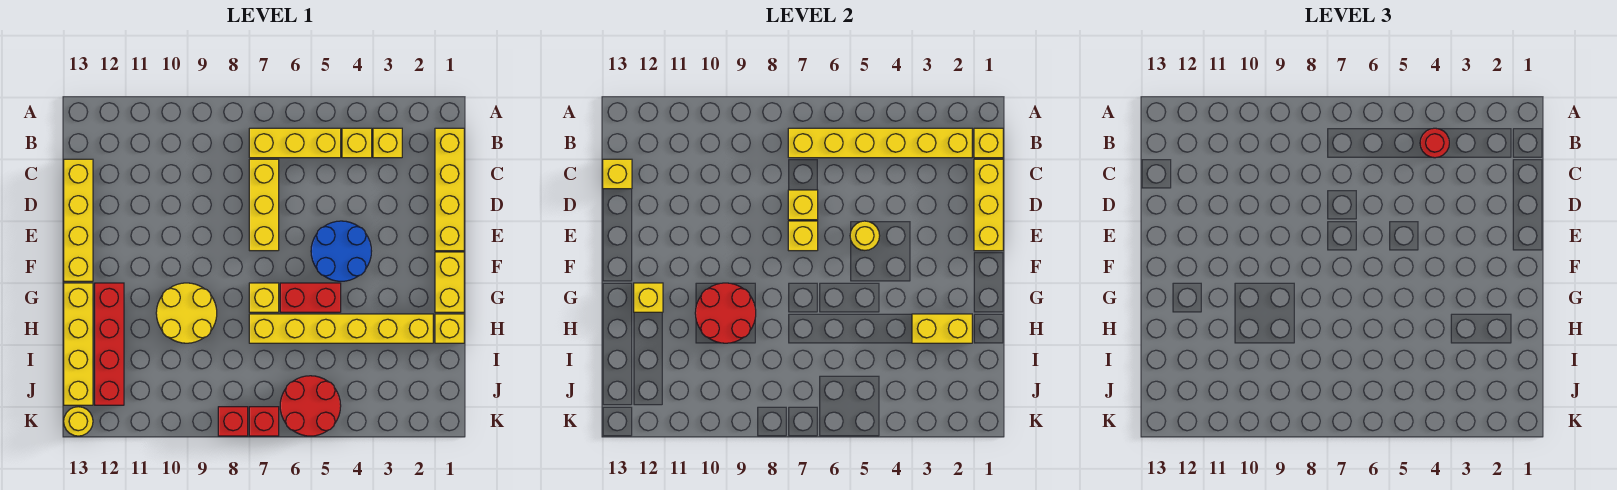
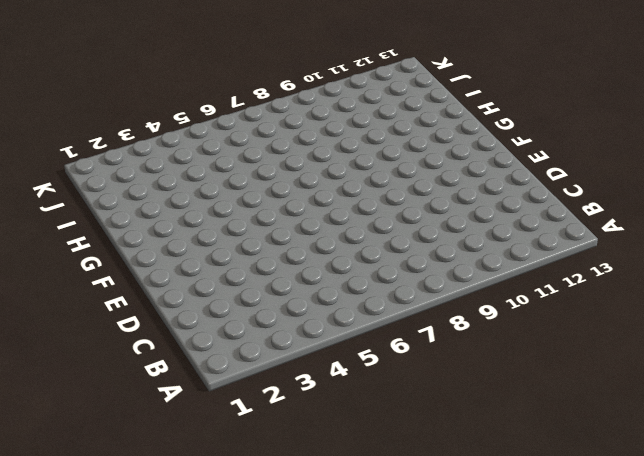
none -> yellow 1x4 brick [435,128,464,251]
none -> yellow 1x1 brick [373,128,402,158]
none -> yellow 1x1 brick [342,128,372,158]
none -> yellow 1x3 brick [249,128,341,158]

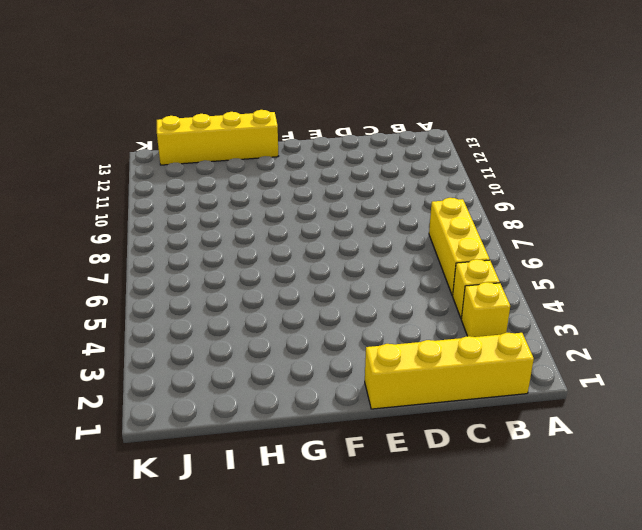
none -> yellow 1x3 brick [249,159,279,251]
none -> yellow 1x4 brick [64,159,93,281]
none -> blue 2x2 round brick [311,221,371,281]
none -> yellow 1x2 brick [435,252,464,312]

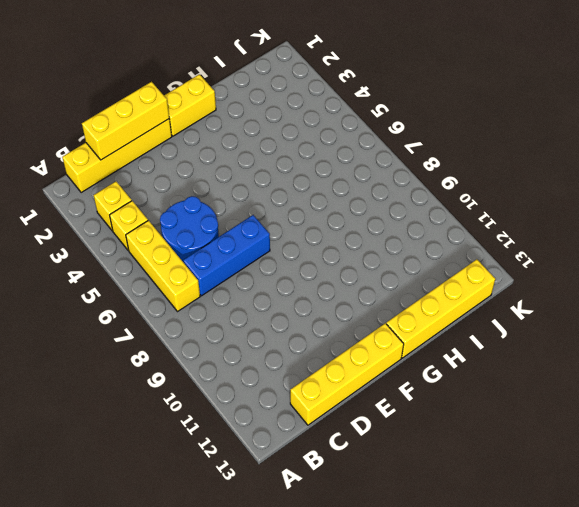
blue 2x2 round brick [160,196,219,261] -> blue 2x2 round brick moved to [311,221,371,281]
blue 1x3 brick [183,215,270,296] -> yellow 1x3 brick [249,159,279,251]
none -> red 1x2 brick [280,283,341,312]
none -> yellow 1x1 brick [249,283,279,312]
none -> yellow 2x2 round brick [156,283,217,343]
none -> red 1x4 brick [95,283,124,405]

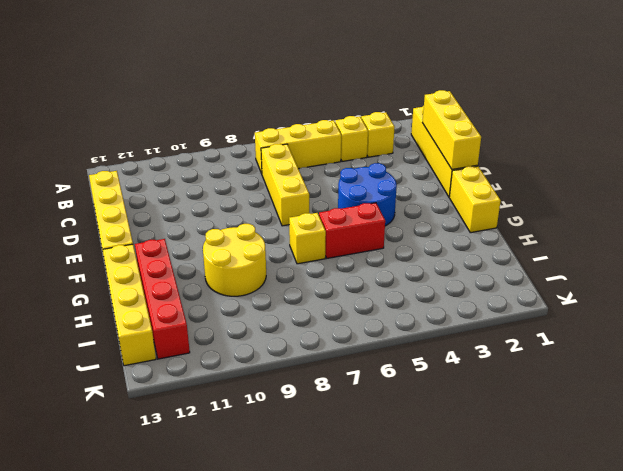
none -> yellow 1x1 brick [435,314,464,343]
none -> yellow 1x6 brick [249,314,433,343]
none -> red 2x2 round brick [280,376,341,436]
none -> red 1x1 brick [249,407,279,436]

